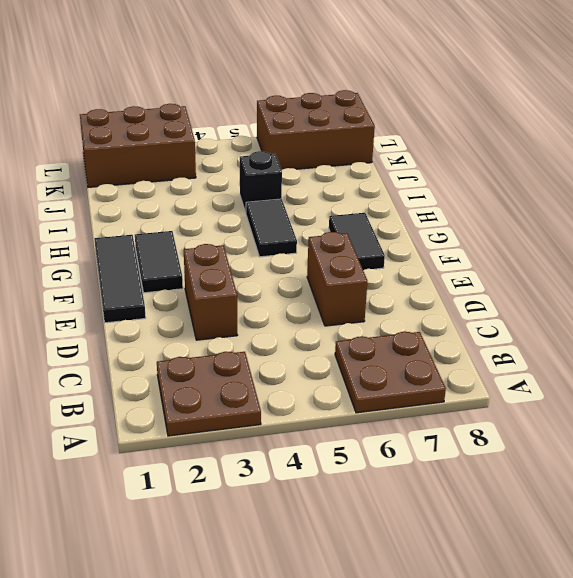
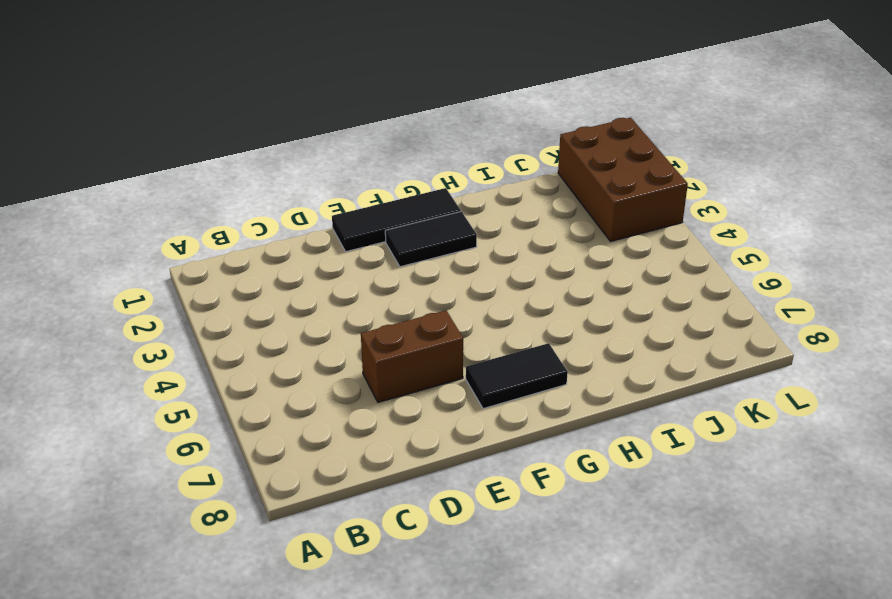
none -> brown 2x2 plate [157,352,261,436]
none -> brown 2x2 plate [335,332,446,413]

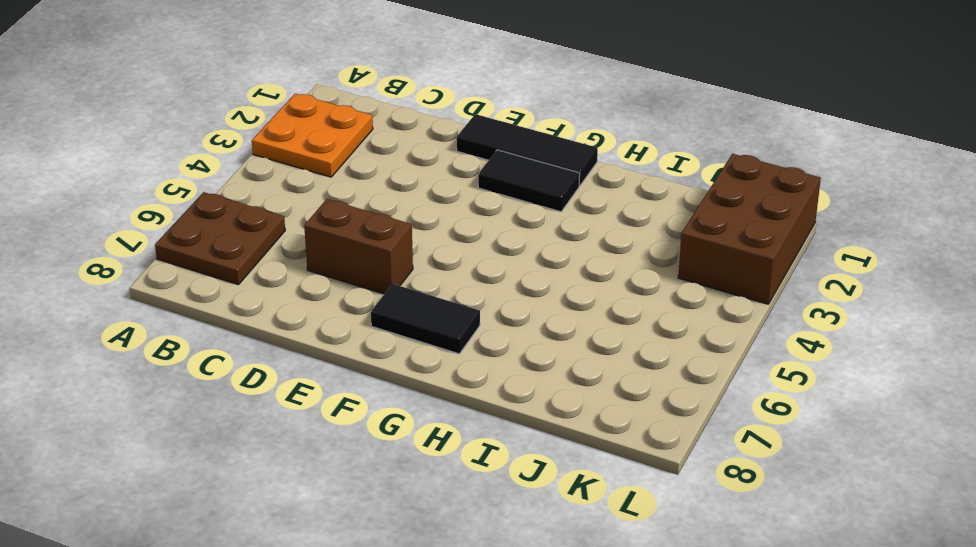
orange 2x2 plate [252,94,373,177] -> brown 2x2 plate [157,352,261,436]
none -> brown 1x2 brick [184,244,237,340]
none -> black 1x2 tile [246,199,297,257]

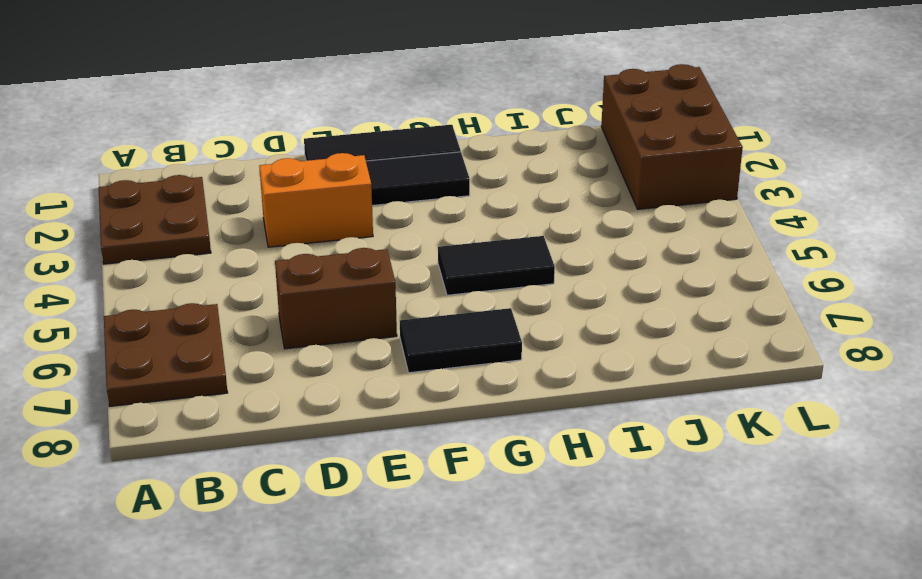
orange 1x2 brick [259,153,373,247] -> brown 1x2 brick [184,244,237,340]
none -> black 1x1 brick [240,151,282,213]
none -> brown 2x3 brick [257,90,375,170]

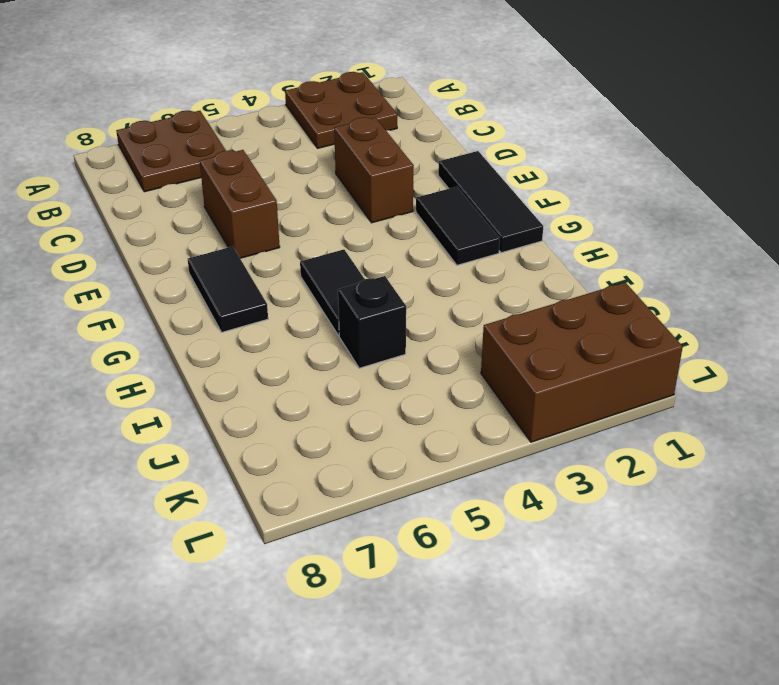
none -> brown 2x3 brick [257,90,375,170]

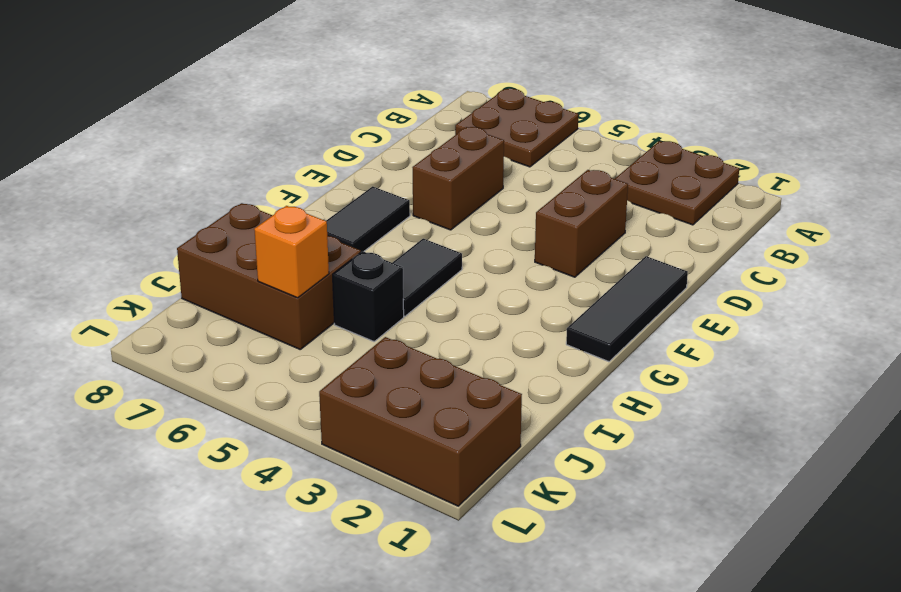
brown 2x3 brick [177,203,361,349] -> brown 2x3 brick moved to [257,90,375,170]
orange 1x1 brick [254,206,329,298] -> none
none -> black 1x2 tile [135,231,183,293]

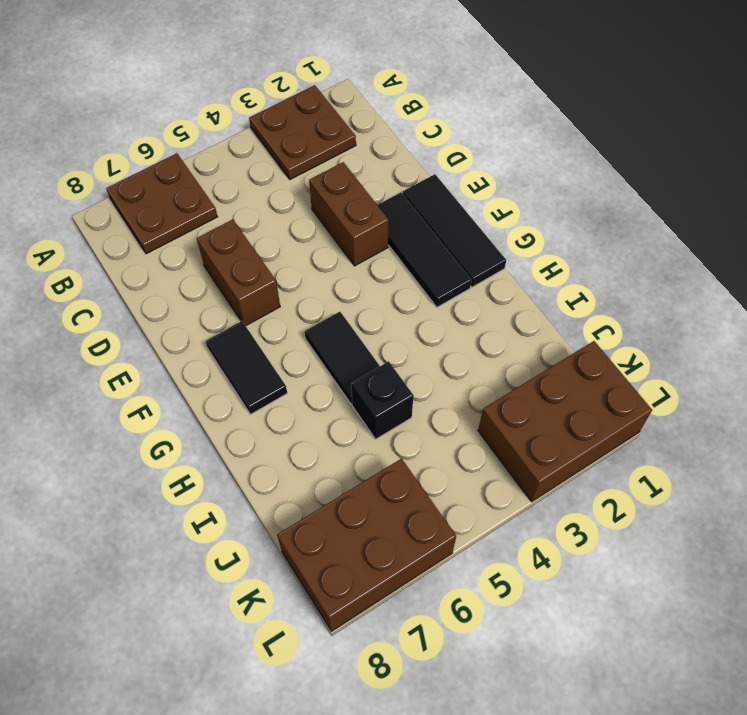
black 1x3 tile [378,193,472,307] -> black 1x2 tile [135,231,183,293]

